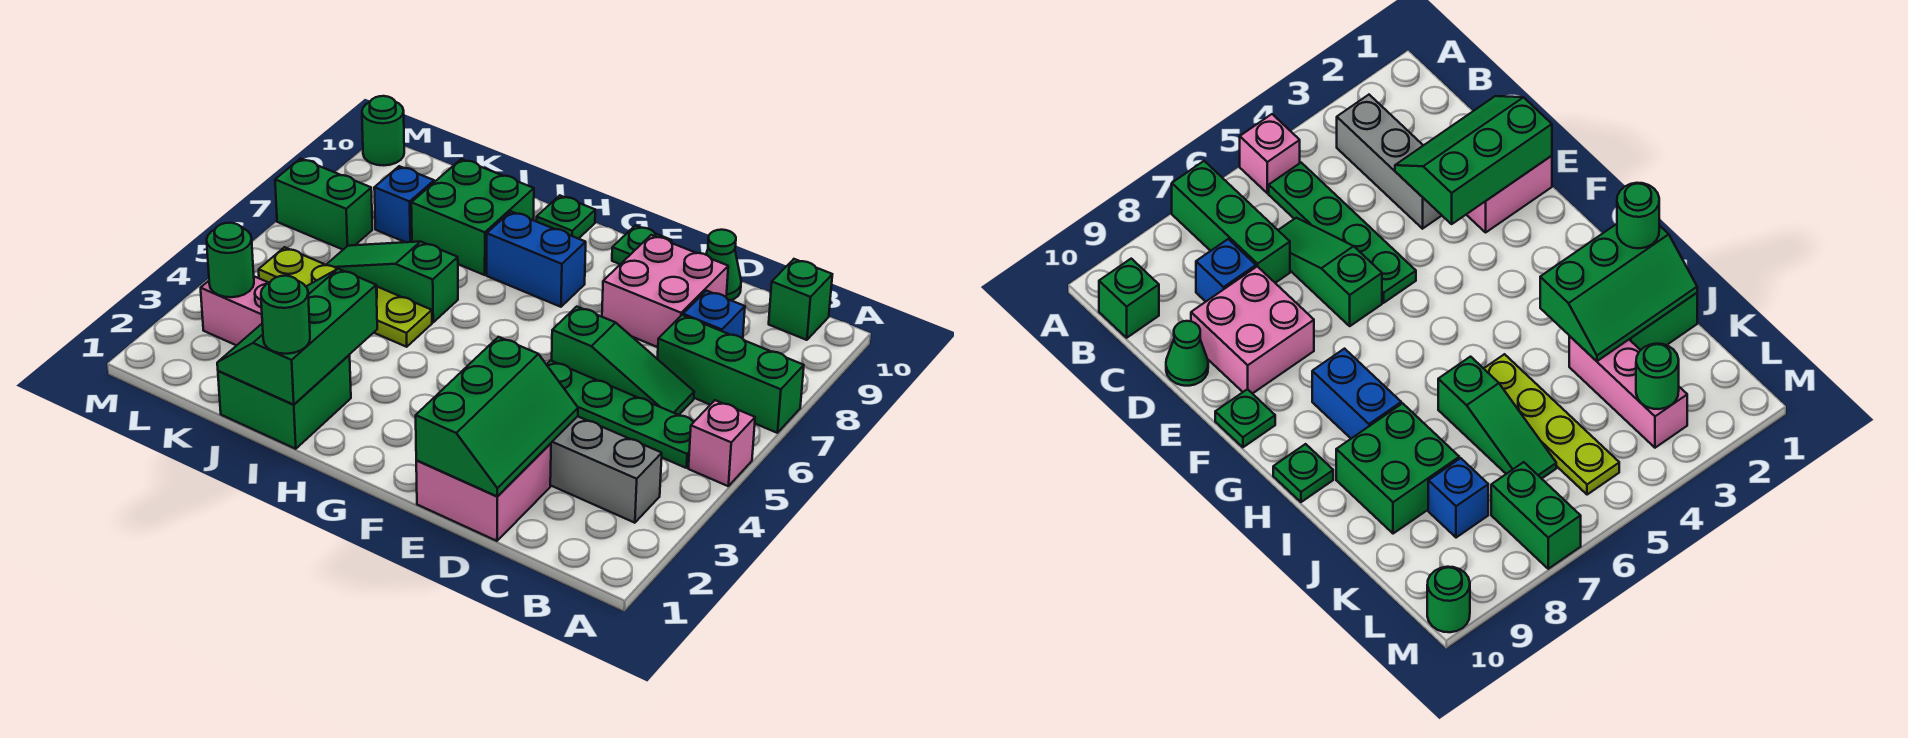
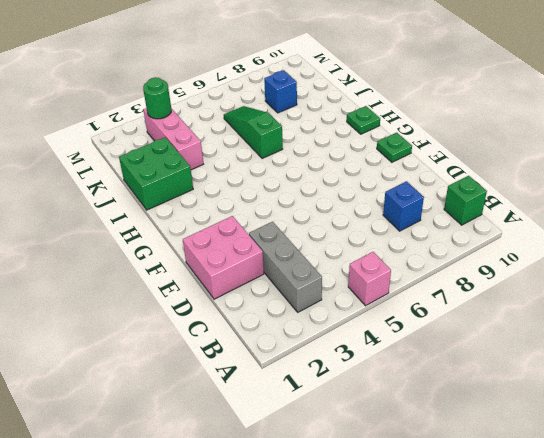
none -> green 1x3 brick [657,315,804,433]
none -> green 1x4 plate [546,360,694,468]
none -> green 1x3 slope [552,307,694,415]

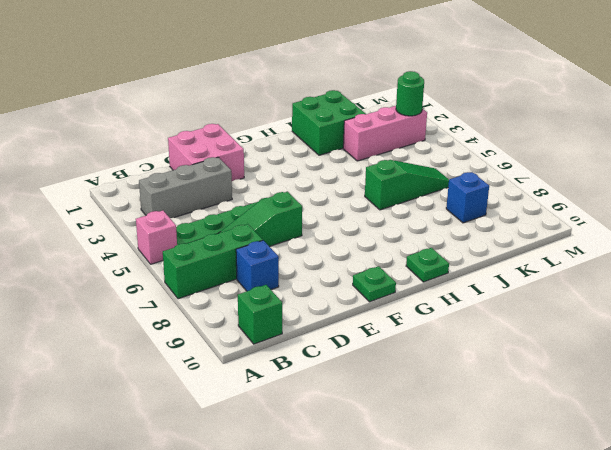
none -> pink 2x2 brick [602,235,728,347]
none -> green 1x1 cone [706,230,741,300]
none -> blue 1x2 brick [487,212,586,307]

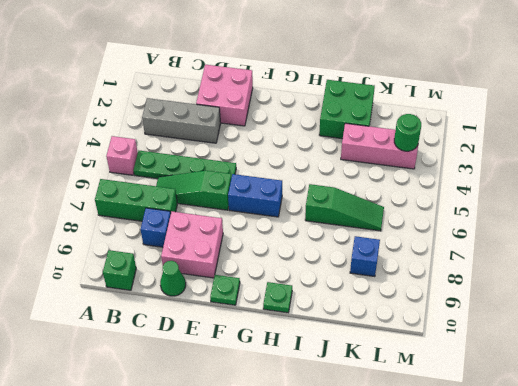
blue 1x2 brick [228,174,282,217] -> blue 1x2 brick moved to [487,212,586,307]
none -> lime 1x4 plate [259,247,432,347]
none -> green 2x2 brick [411,159,534,275]
none -> green 1x2 brick [275,159,372,250]

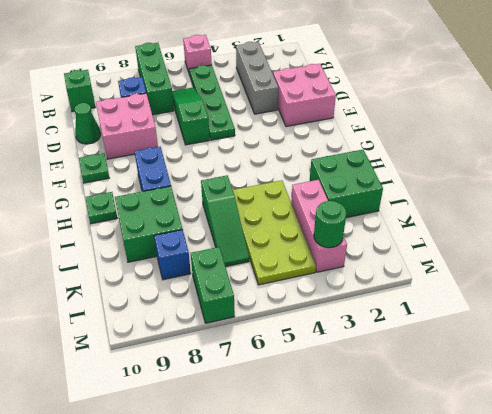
lime 2x4 plate [233,180,316,285] -> lime 1x4 plate [259,247,432,347]
none -> green 1x1 round brick [362,96,404,165]
none -> green 2x3 slope [416,337,578,497]
none -> green 2x3 slope [217,269,377,405]

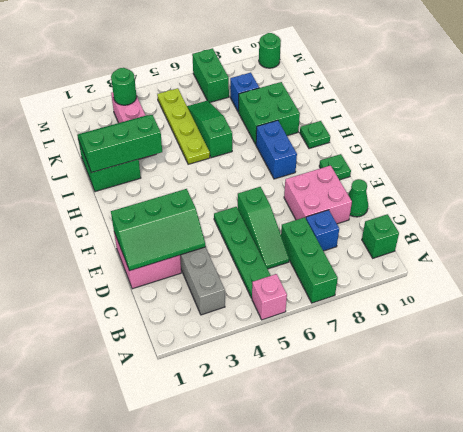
none -> green 1x1 round brick [261,276,310,354]

